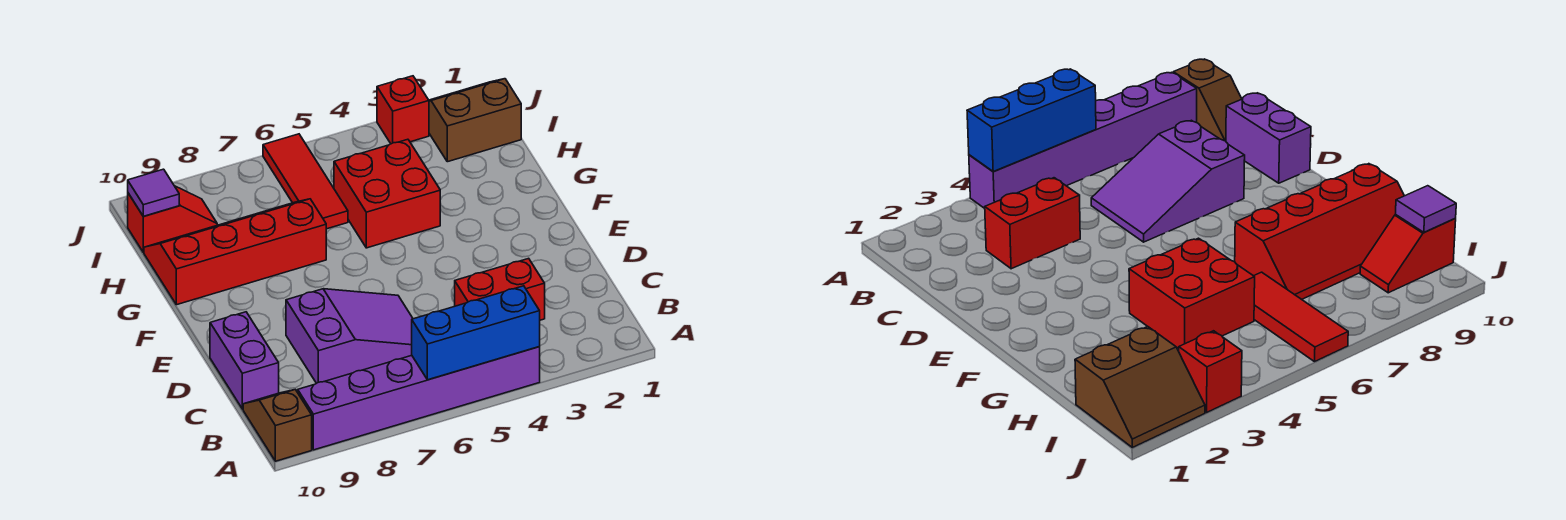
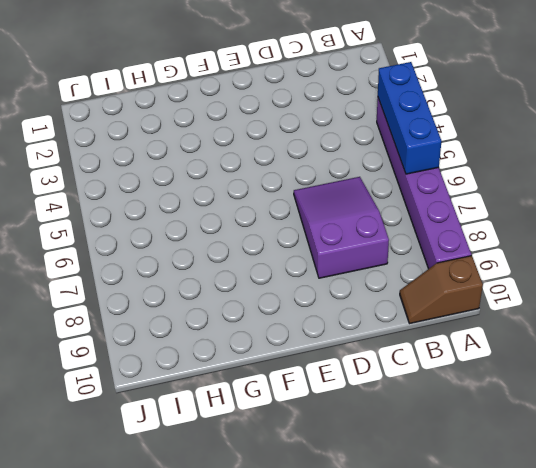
none -> red 1x2 brick [455,258,545,320]
none -> purple 1x2 brick [210,312,279,409]
none -> red 2x2 brick [334,139,440,248]

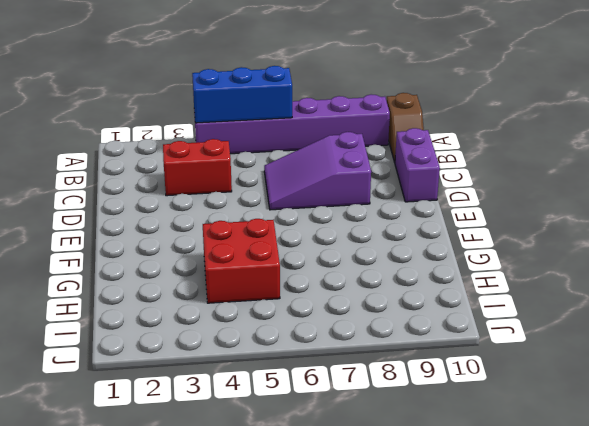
none -> red 2x4 slope [144,199,326,305]
none -> red 1x3 tile [263,134,348,229]
none -> brown 2x2 slope [429,79,521,162]

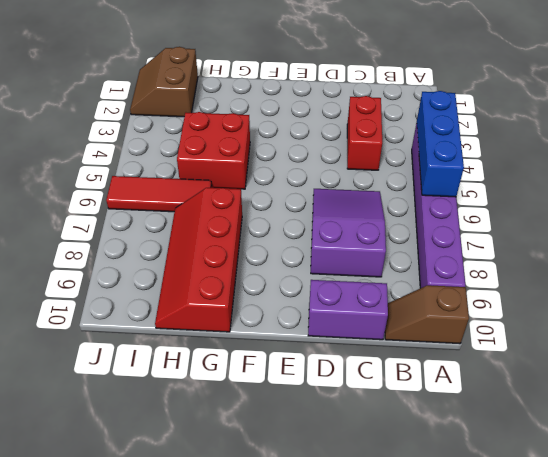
none -> red 1x2 slope [128,186,217,252]
none -> red 1x1 brick [377,76,429,144]
none -> purple 1x1 tile [128,169,179,216]

